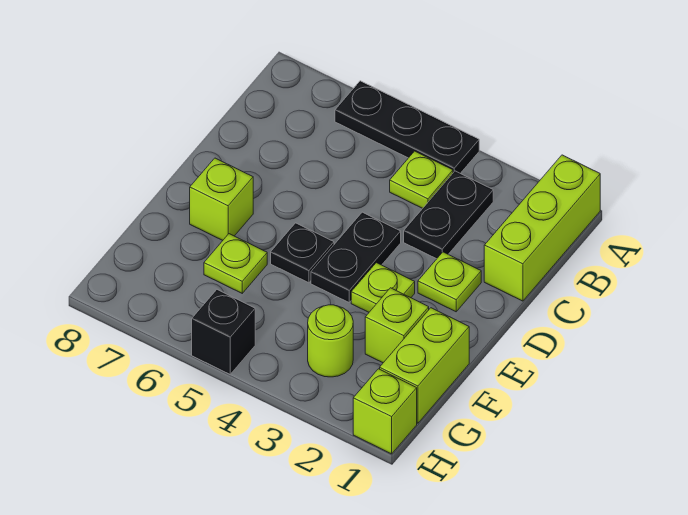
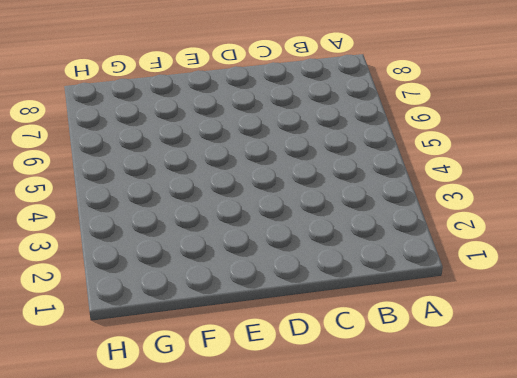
none -> lime 1x3 brick [484,155,600,301]
none -> black 1x3 plate [335,81,479,173]
none -> black 1x2 plate [404,171,493,259]

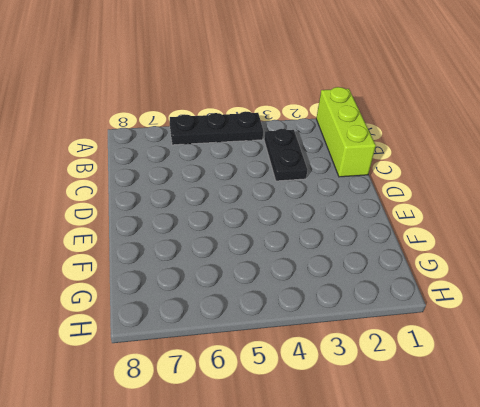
none -> lime 1x1 plate [390,151,453,208]
none -> lime 1x1 plate [418,252,481,312]
none -> black 1x2 plate [311,212,401,302]

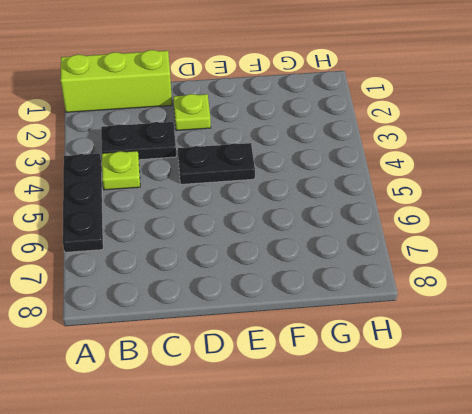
none -> lime 1x1 plate [351,263,415,312]
none -> black 1x1 plate [271,223,334,283]
none -> lime 1x1 brick [190,158,253,240]

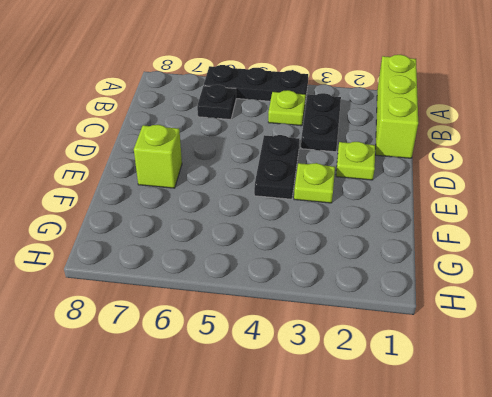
black 1x1 plate [197,85,236,120] -> black 1x1 plate moved to [271,223,334,283]
none -> lime 1x2 brick [380,308,469,423]
none -> lime 1x1 brick [365,288,429,363]
none -> lime 1x1 plate [204,234,267,293]

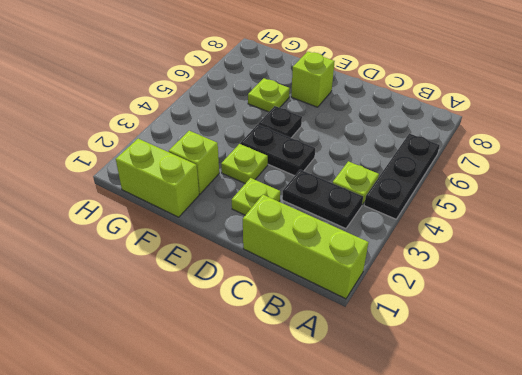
none -> lime 1x1 round brick [308,305,353,377]
none -> lime 1x1 brick [353,369,417,454]
none -> black 1x1 brick [192,290,255,374]

